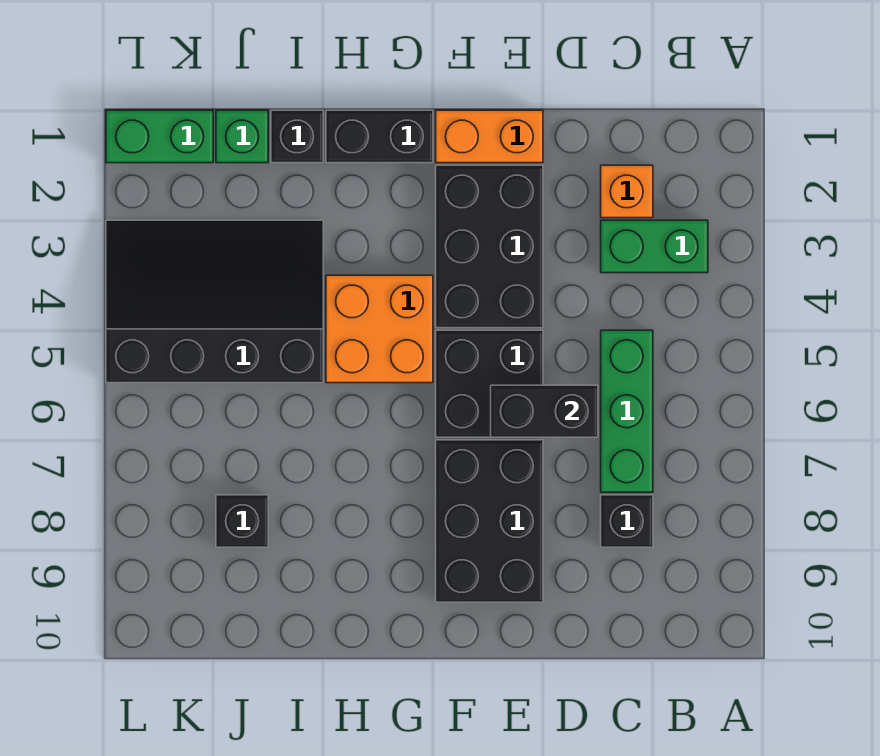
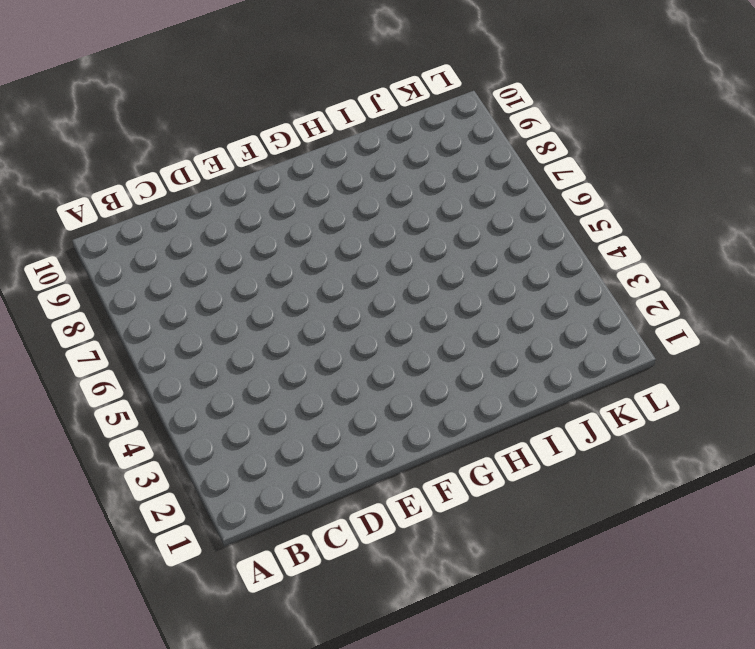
none -> green 1x2 brick [601,220,708,273]
none -> orange 1x1 brick [601,165,653,218]
none -> green 1x3 brick [601,330,653,492]

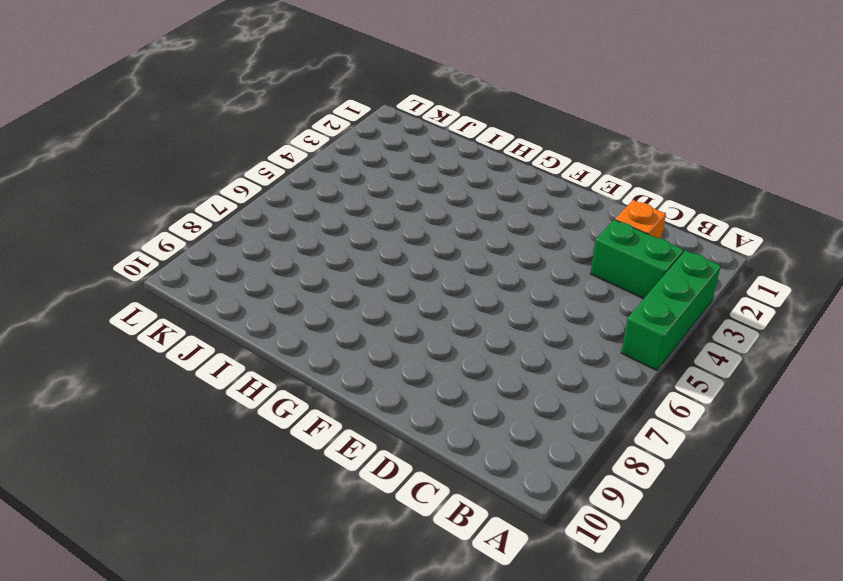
green 1x3 brick [621,250,721,371] -> green 1x3 brick moved to [601,330,653,492]
none -> black 1x1 brick [601,495,653,547]
none -> orange 1x2 brick [436,110,543,163]
none -> black 2x3 brick [436,165,543,328]

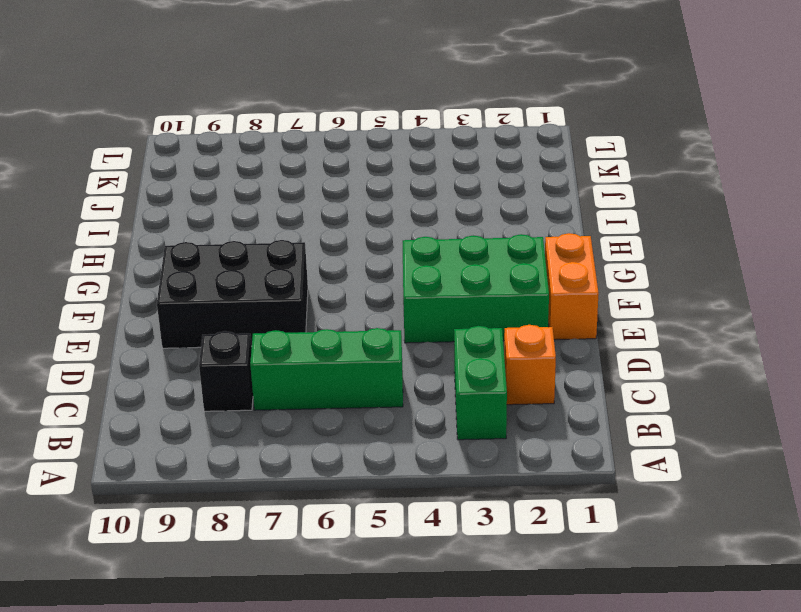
green 2x3 brick [403,234,549,343] -> black 2x3 brick [436,165,543,328]
none -> black 2x2 brick [436,330,543,437]
none -> black 1x2 brick [326,110,433,163]
none -> orange 2x2 brick [326,275,433,383]

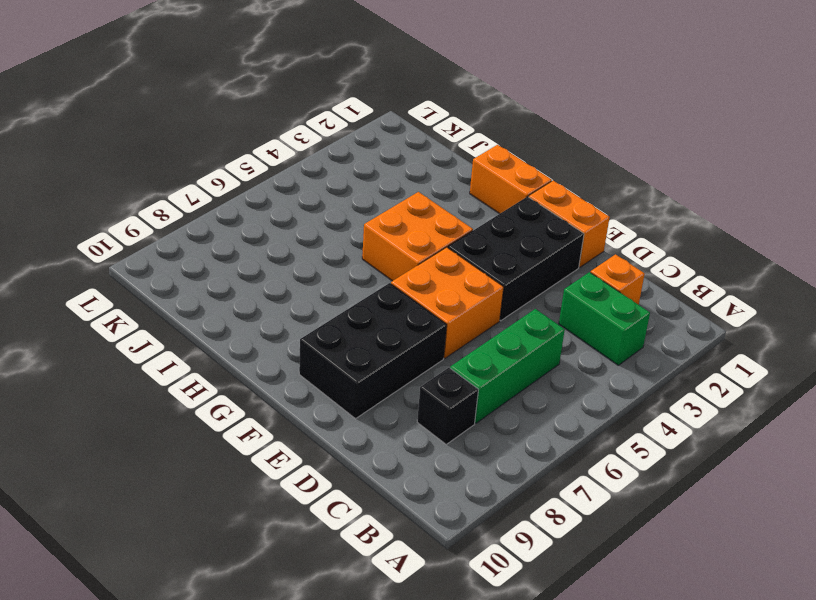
orange 2x2 brick [391,247,504,358] -> black 2x2 brick [436,330,543,437]
orange 1x2 brick [470,145,552,214] -> black 1x2 brick [326,110,433,163]
none -> black 1x1 brick [271,110,323,163]
none -> black 3x4 slope [106,220,323,383]
none -> green 1x1 brick [216,110,268,163]

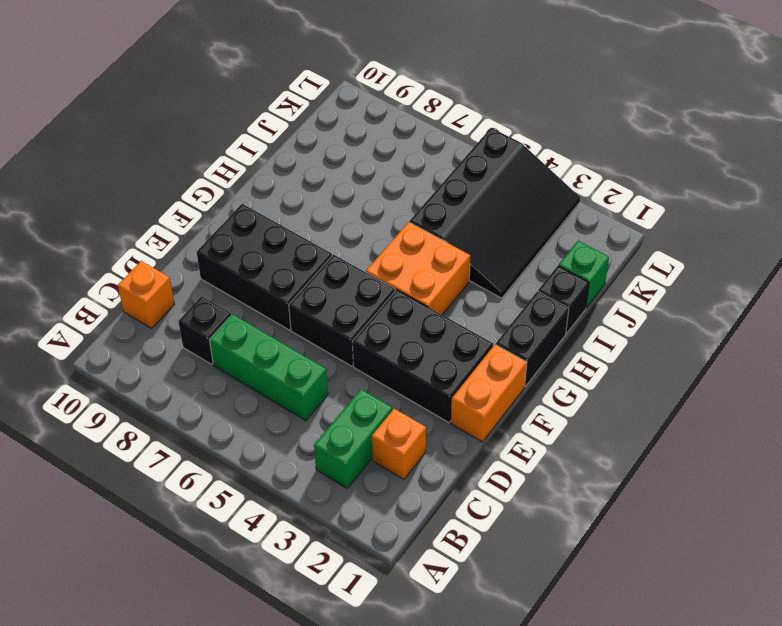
orange 1x1 brick [118,261,174,328] -> none
none -> black 1x1 brick [216,495,268,547]
none -> green 1x2 brick [106,110,213,163]
none -> black 1x2 brick [491,385,598,437]

